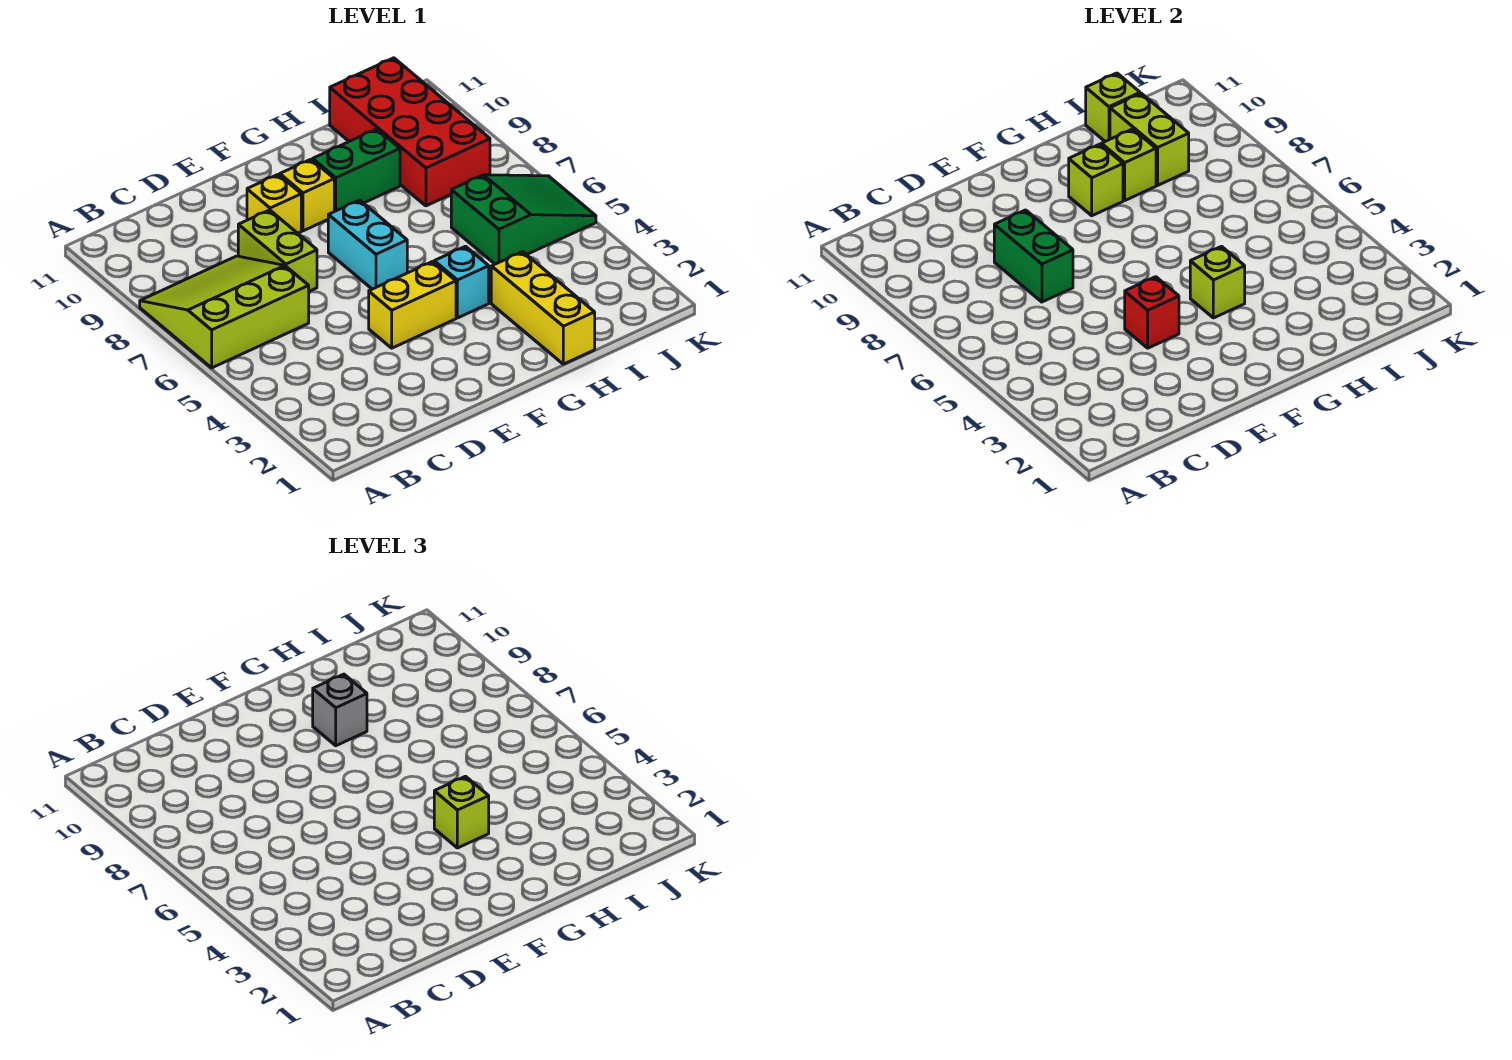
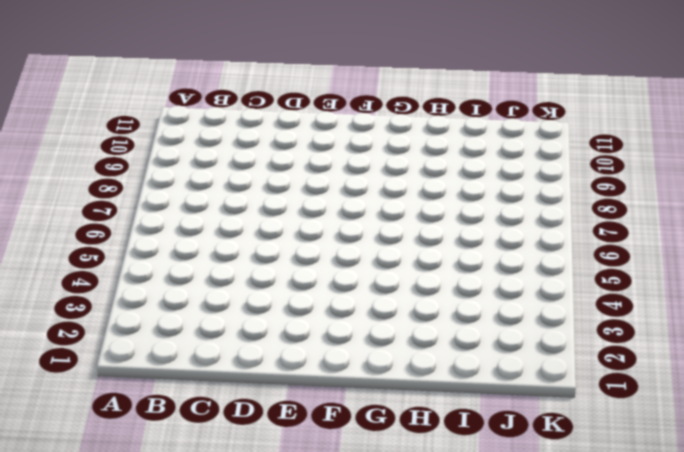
none -> lime 3x3 slope [140,256,309,368]
none -> lime 1x2 brick [238,210,317,291]
none -> yellow 1x2 brick [369,262,456,348]

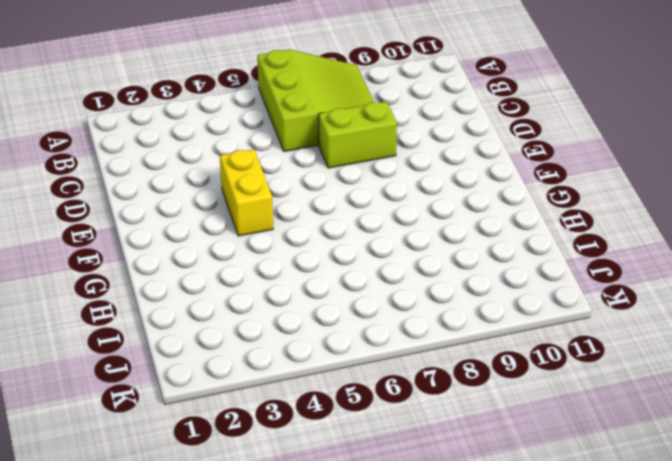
none -> yellow 1x1 brick [247,175,301,233]
none -> cyan 1x2 brick [328,200,407,289]
none -> yellow 1x1 brick [280,159,334,231]

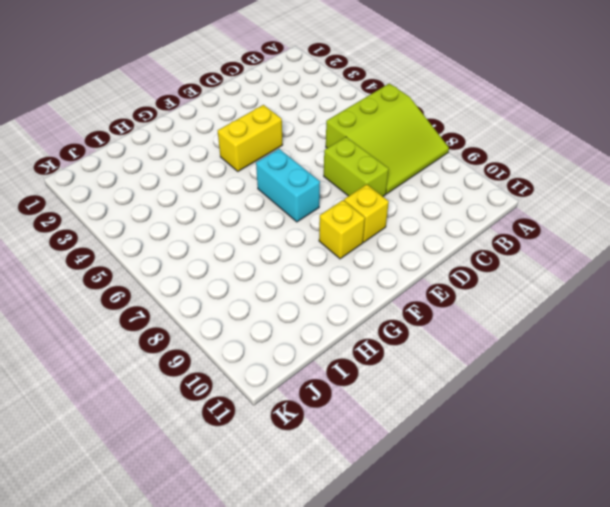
none -> cyan 1x1 brick [434,246,489,318]
none -> green 1x2 brick [313,129,400,212]
none -> yellow 1x3 brick [491,252,595,364]

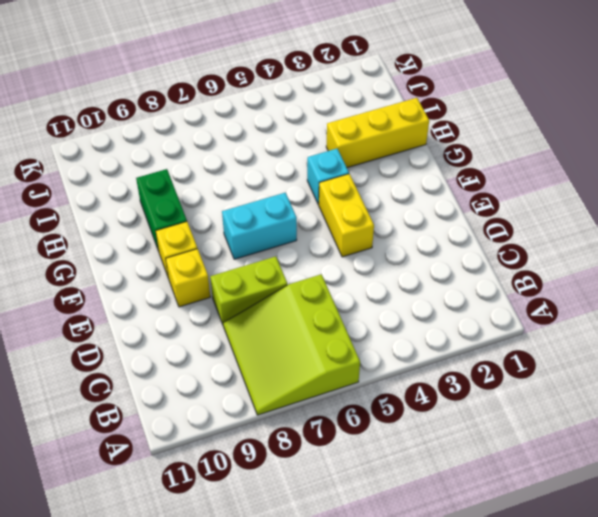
none -> green 2x3 slope [451,175,596,264]
none -> red 2x4 brick [330,58,490,206]
none -> green 1x2 brick [994,210,1073,302]

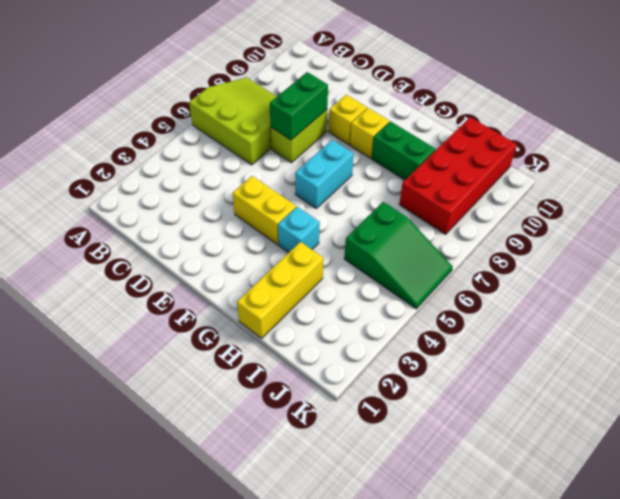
none -> red 1x1 brick [1125,277,1179,348]
none -> lime 1x1 brick [1190,246,1245,318]
none -> lime 1x1 brick [1069,144,1123,216]

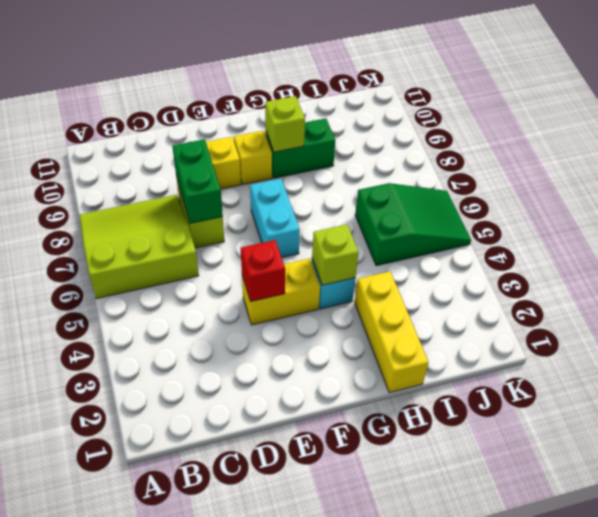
none -> red 2x4 brick [330,58,490,206]
none -> lime 1x1 brick [1102,129,1156,200]
none -> lime 1x2 brick [1110,93,1189,185]

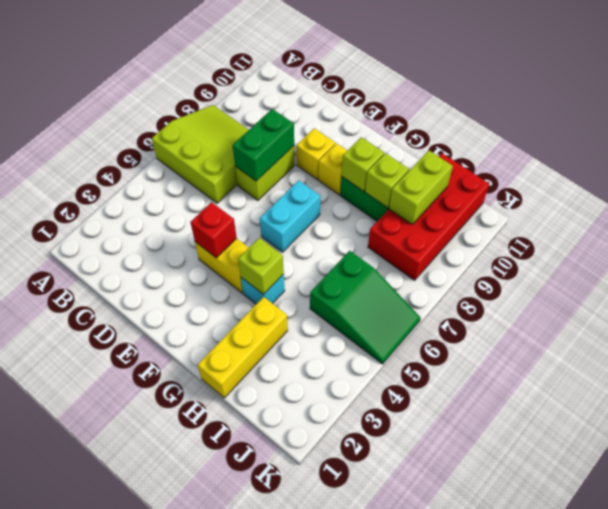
none -> lime 1x1 brick [1086,73,1140,141]
none -> lime 1x1 brick [434,776,489,848]
none -> grey 1x1 brick [313,674,367,746]

